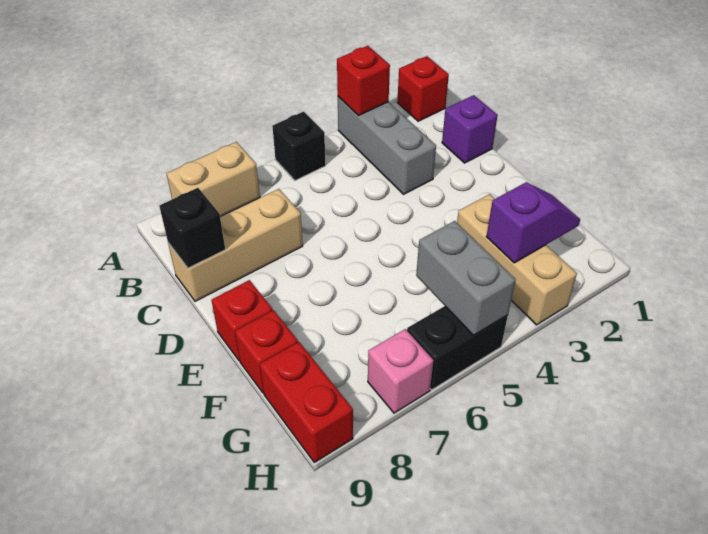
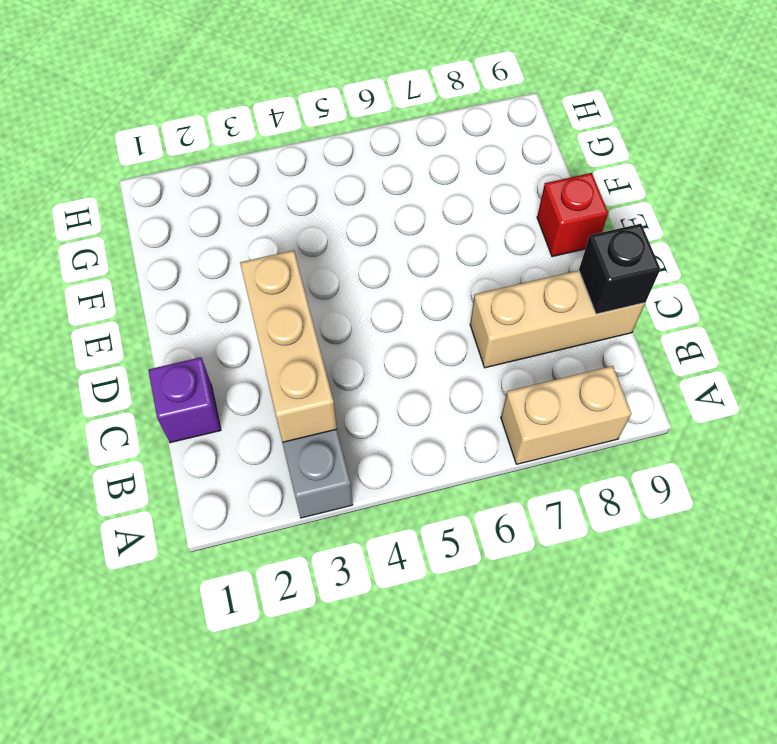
tan 1x3 brick [240,250,337,442] -> tan 1x3 brick moved to [457,194,577,325]
none -> red 1x1 brick [397,56,449,121]
none -> black 1x1 brick [272,112,326,180]
none -> red 1x1 brick [235,310,298,393]

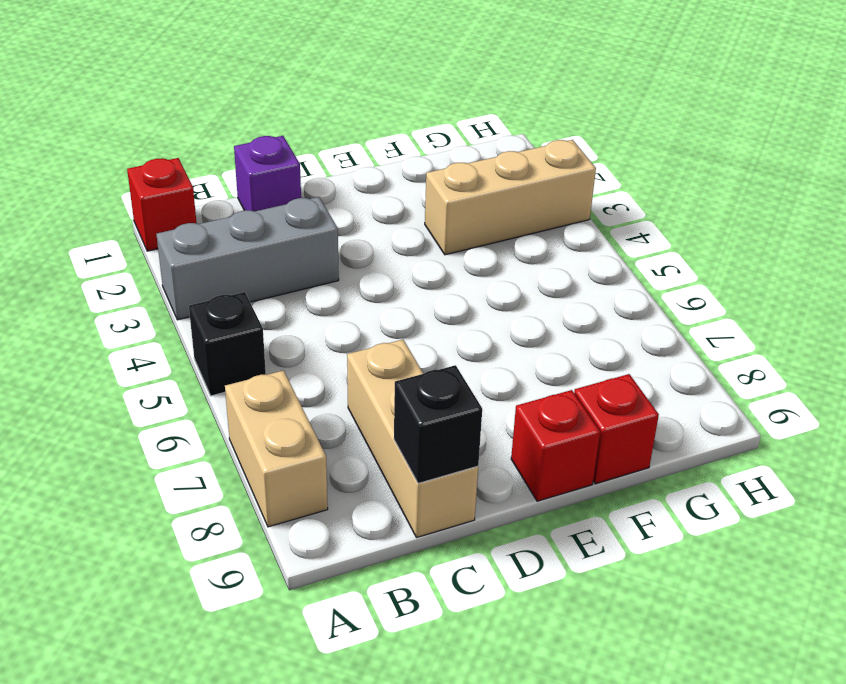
none -> red 1x2 brick [260,342,353,462]
none -> black 1x2 brick [407,306,508,390]
none -> pink 1x1 brick [368,329,433,413]

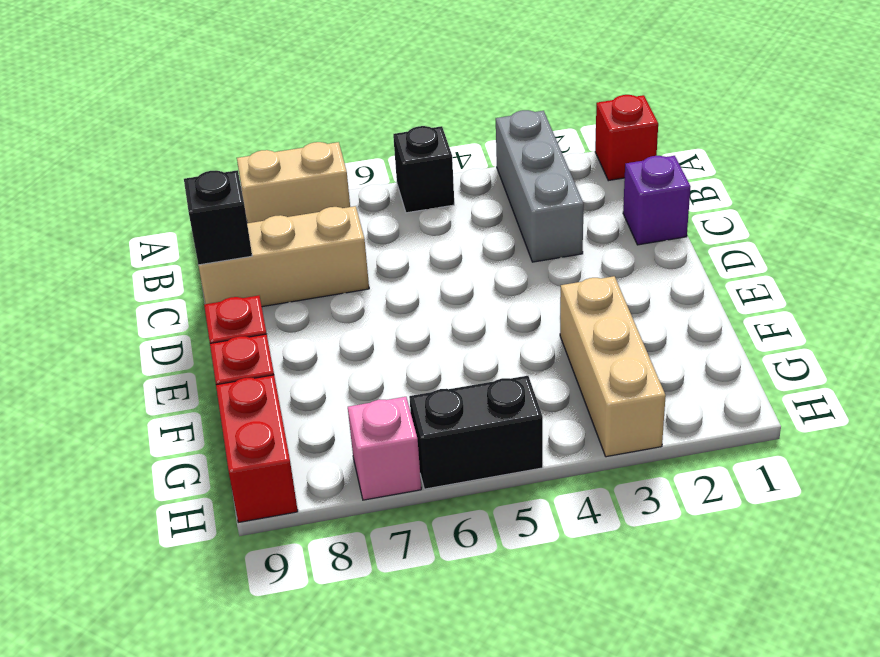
none -> red 1x1 brick [337,46,390,116]
none -> purple 1x2 slope [486,182,580,263]
none -> grey 1x2 brick [416,221,516,335]

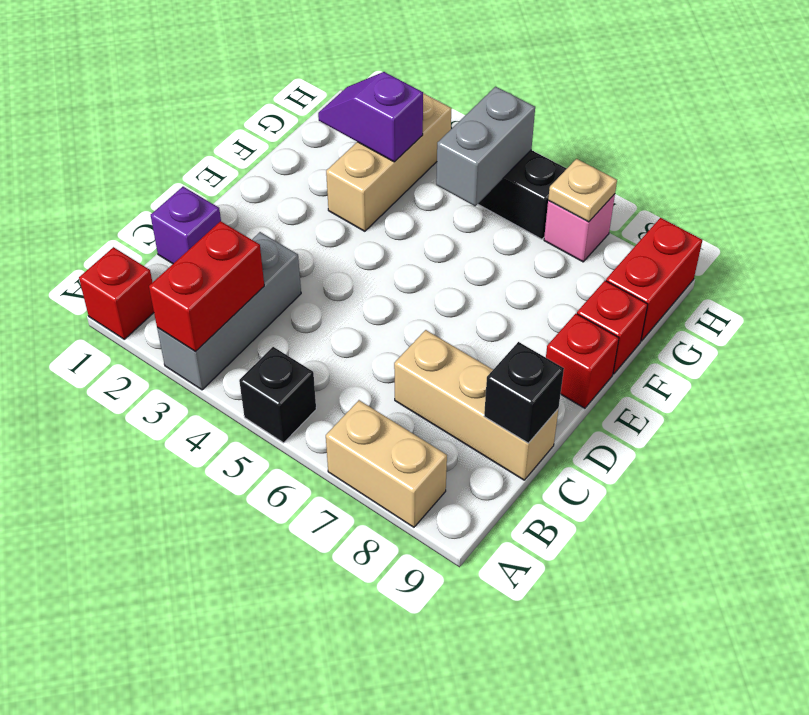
red 1x2 brick [149,221,264,351] -> red 1x1 brick [337,46,390,116]
tan 1x1 plate [548,159,617,222] -> none

